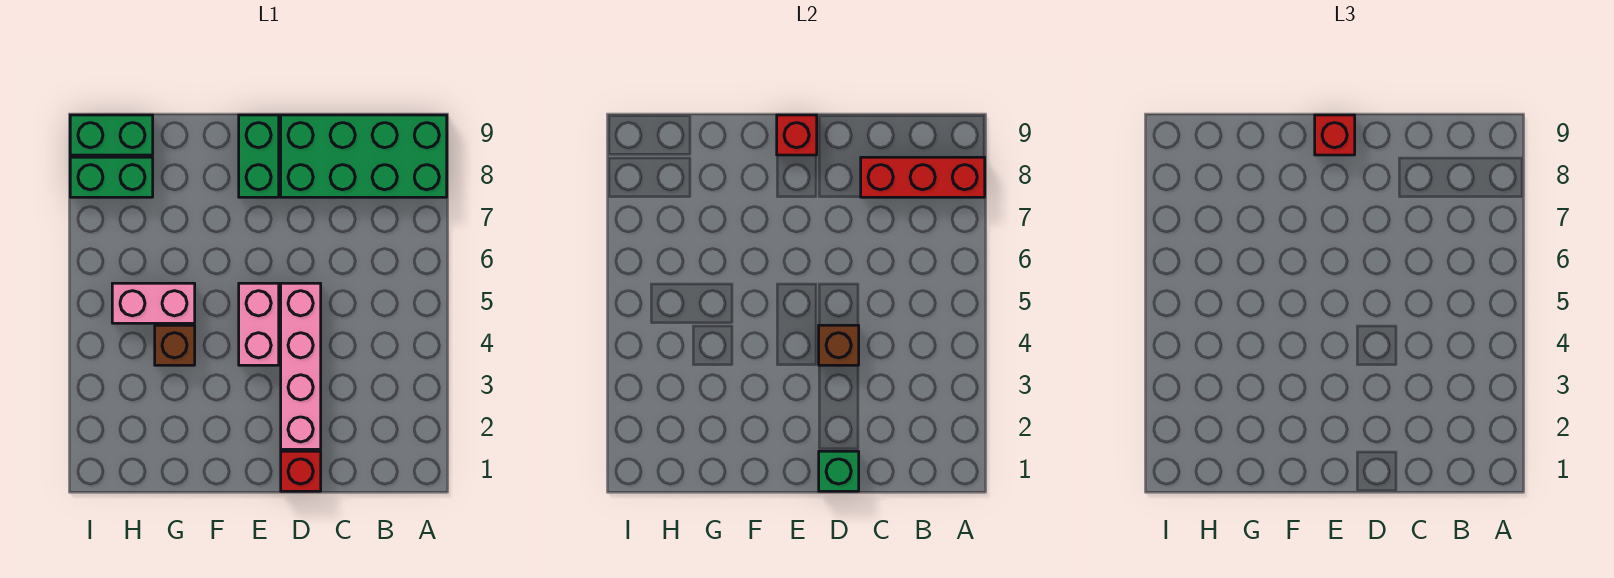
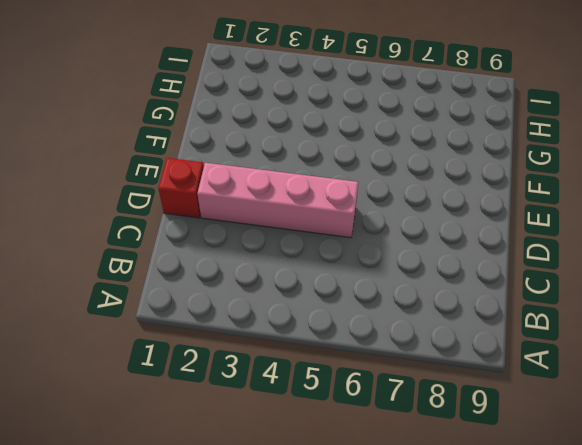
none -> green 2x4 brick [281,115,447,197]
none -> pink 1x2 brick [239,283,279,365]
none -> green 1x2 brick [239,115,279,197]

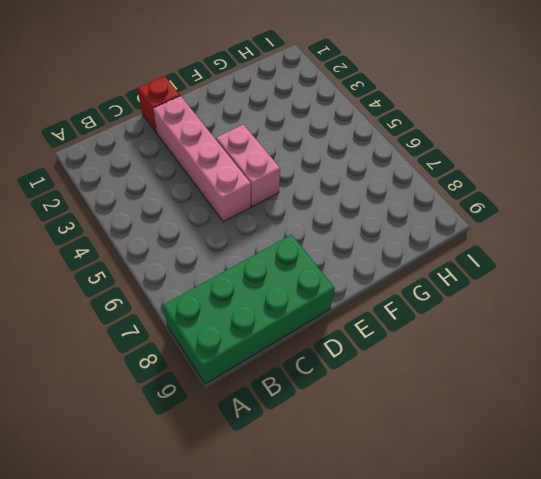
none -> green 1x2 brick [239,115,279,197]
none -> brown 1x1 brick [155,325,195,365]
none -> pink 1x2 brick [112,283,195,323]

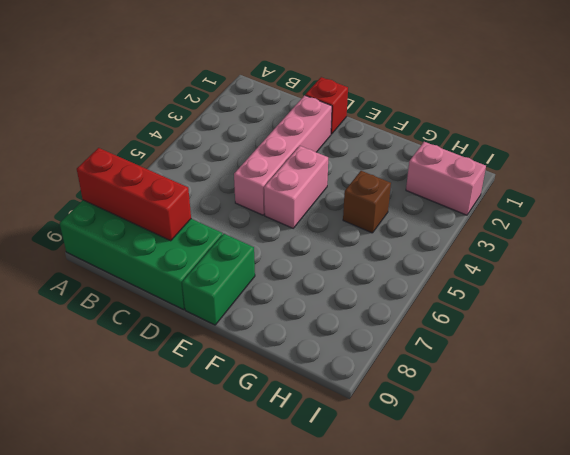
pink 1x2 brick [406,142,486,215] -> pink 1x2 brick moved to [112,283,195,323]
none -> green 1x2 brick [70,157,153,197]
none -> green 1x2 brick [70,115,153,155]
none -> green 1x1 brick [819,451,859,491]

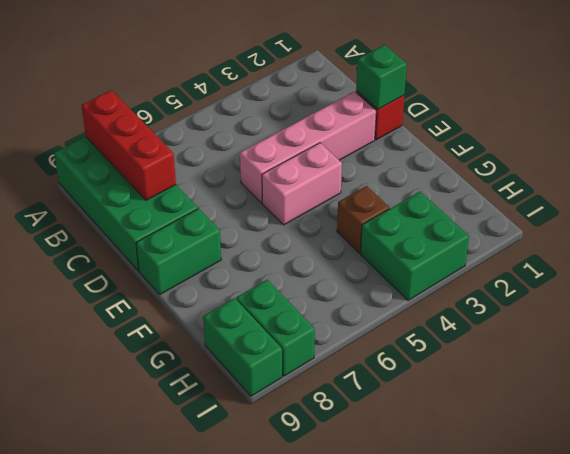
green 2x2 brick [361,192,469,300] -> none
none -> pink 1x2 brick [112,283,195,323]
none -> brown 1x1 brick [819,325,859,365]
none -> red 1x1 brick [777,115,817,155]

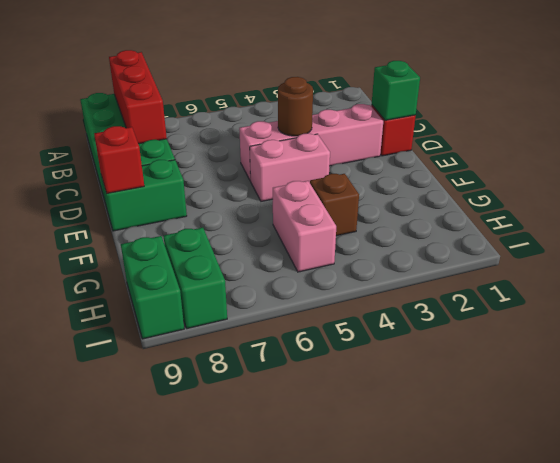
brown 1x1 round brick [278,77,313,136] -> brown 1x1 brick [819,325,859,365]
none -> red 1x1 brick [1315,115,1355,155]

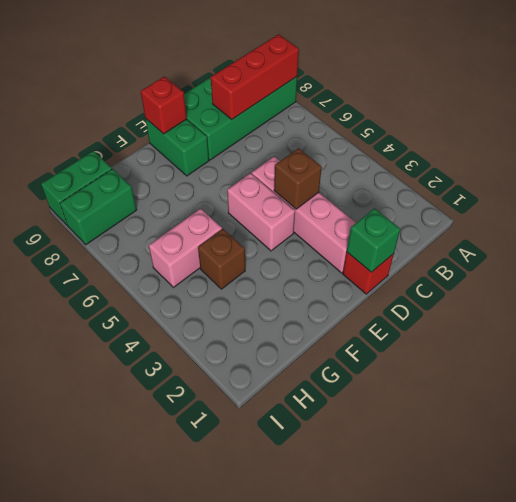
none -> red 1x1 brick [1315,115,1355,155]

